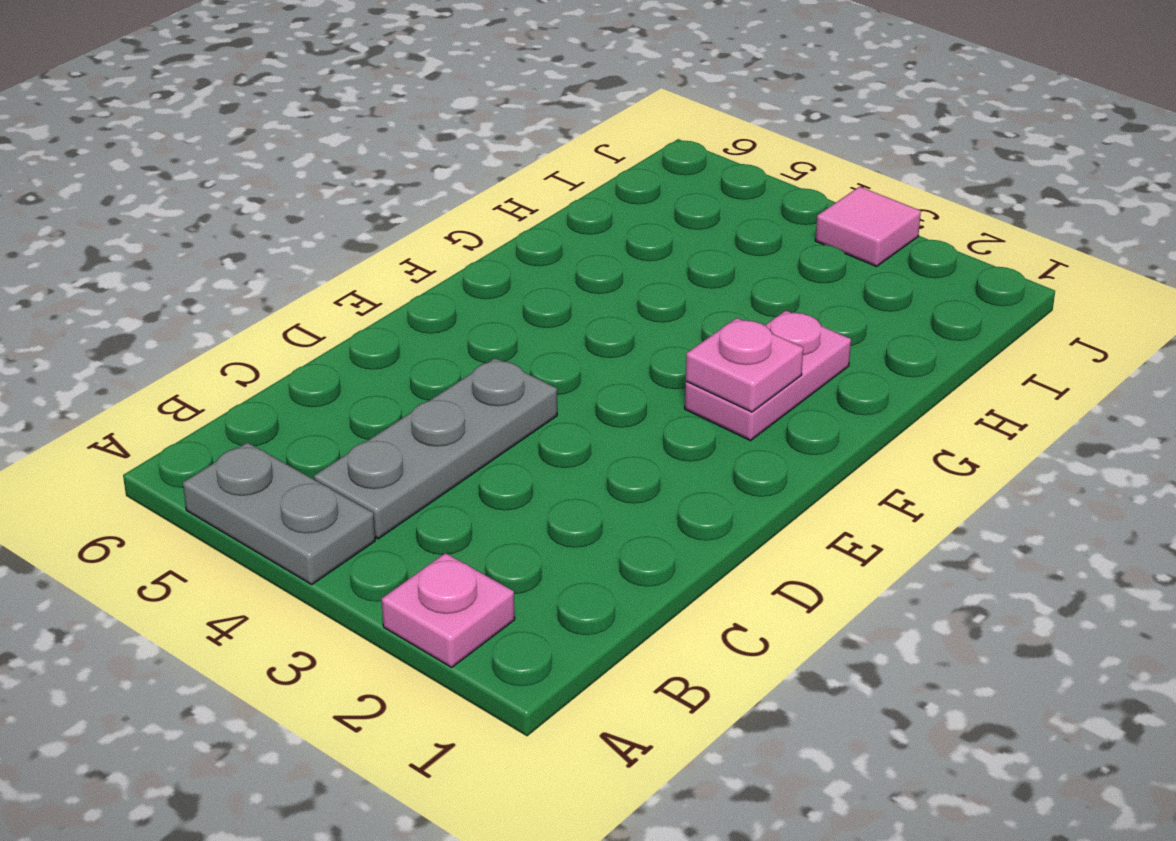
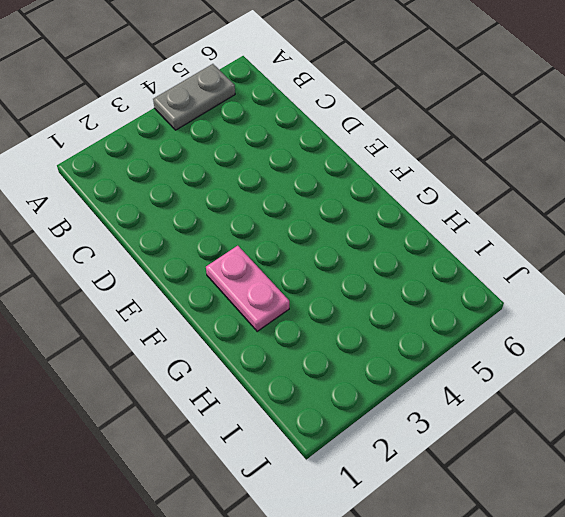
none -> pink 1x1 plate [382,553,515,667]
none -> grey 1x3 plate [314,358,557,539]

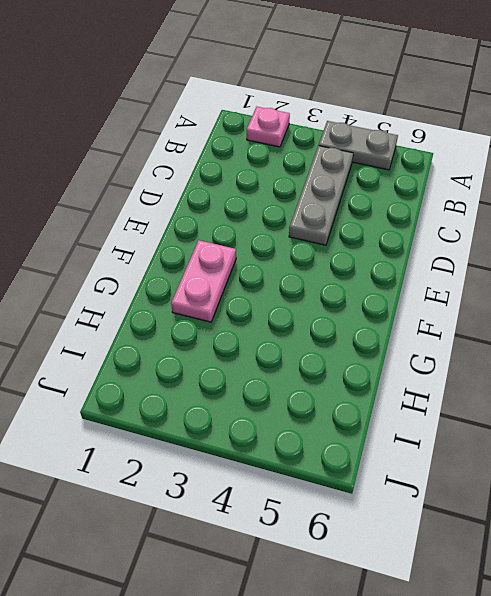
none -> pink 1x1 tile [815,187,921,266]
none -> pink 1x1 plate [686,318,803,412]

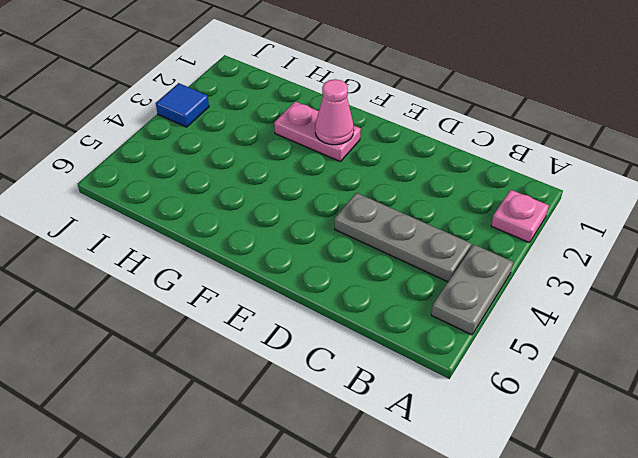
pink 1x1 cone [315,79,354,145] -> pink 1x1 plate [686,318,803,412]
blue 1x1 tile [156,83,209,127] -> pink 1x1 tile [815,187,921,266]

